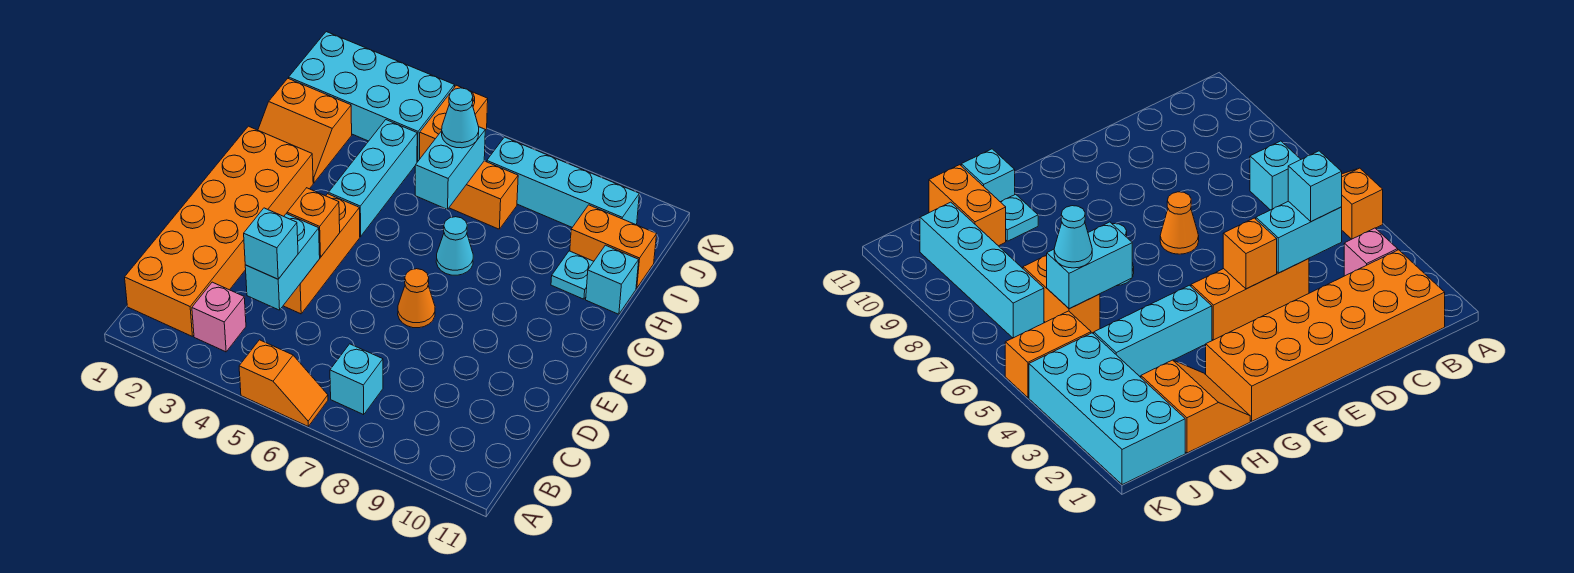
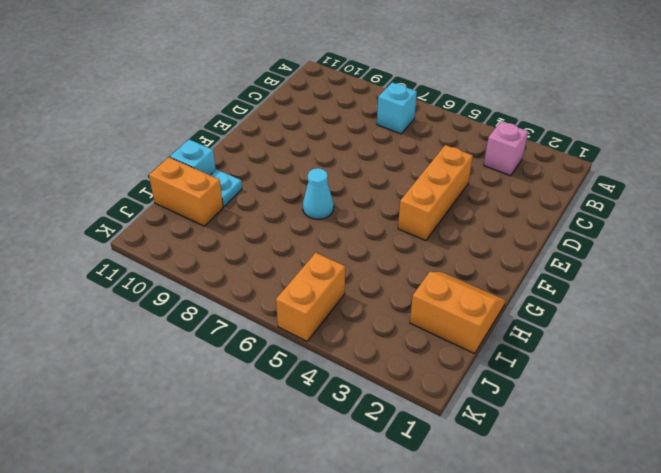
none -> orange 1x2 slope [239,340,328,426]
none -> orange 2x6 brick [125,126,313,337]
none -> orange 1x1 cone [398,269,435,328]

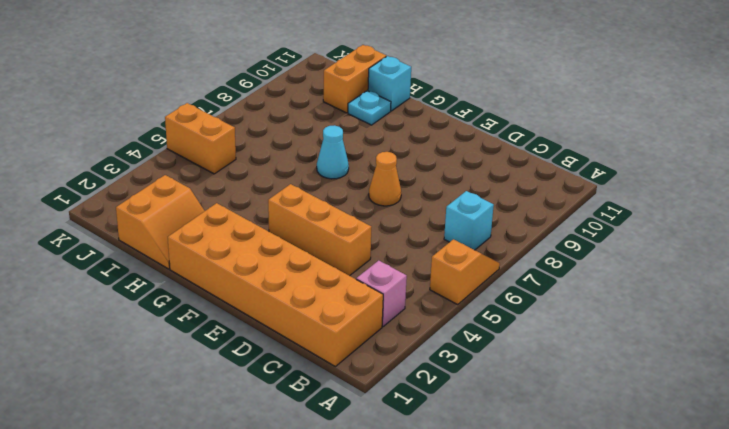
none -> cyan 1x3 brick [328,120,417,236]
none -> orange 1x2 brick [449,161,518,229]
none -> cyan 2x4 brick [289,32,455,162]

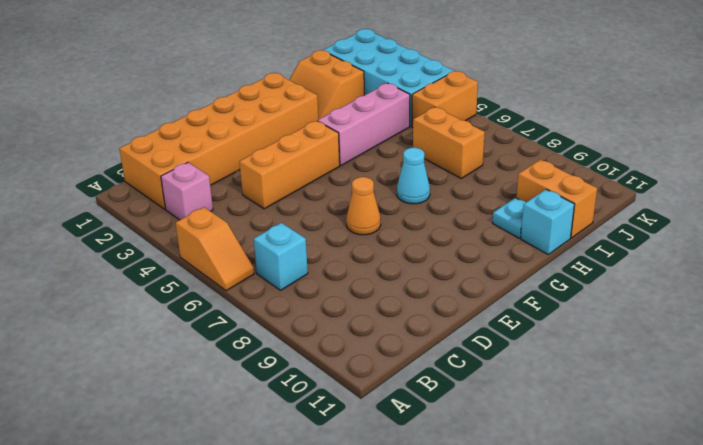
pink 1x3 brick [318,83,410,165] -> cyan 1x3 brick [328,120,417,236]
none -> cyan 1x4 brick [487,137,639,227]
none -> cyan 1x2 brick [245,214,320,310]
none -> orange 1x1 brick [287,188,340,257]

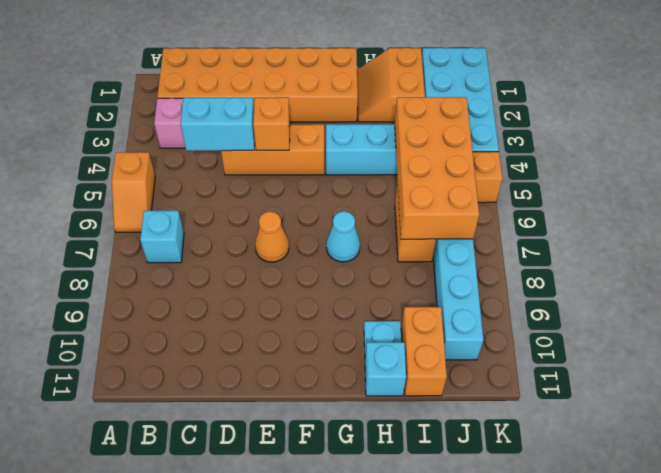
orange 2x4 brick [395,97,479,239] -> cyan 1x2 brick [415,127,485,209]
none -> cyan 1x1 brick [244,208,298,279]
none -> cyan 1x1 cone [442,88,479,148]

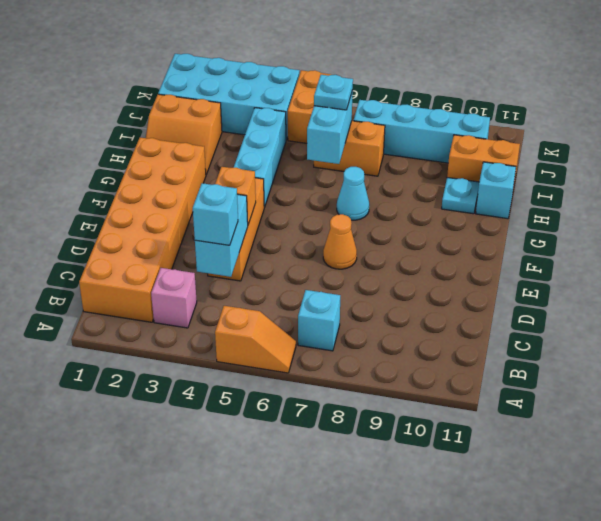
cyan 1x1 plate [314,75,353,110] -> cyan 1x1 cone [442,88,479,148]

